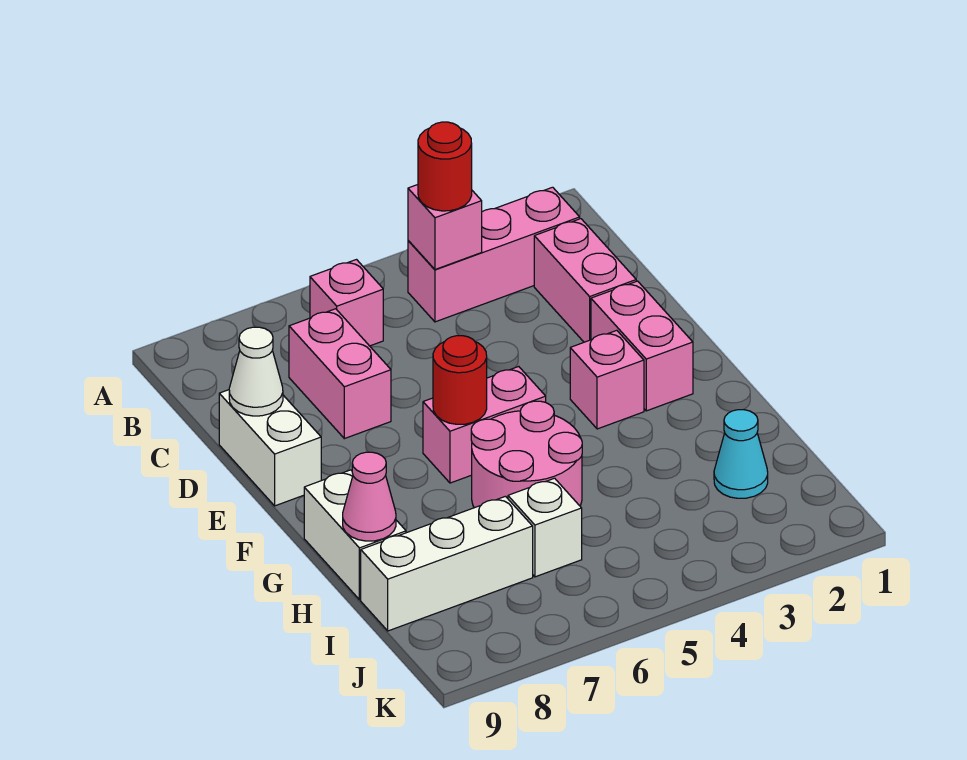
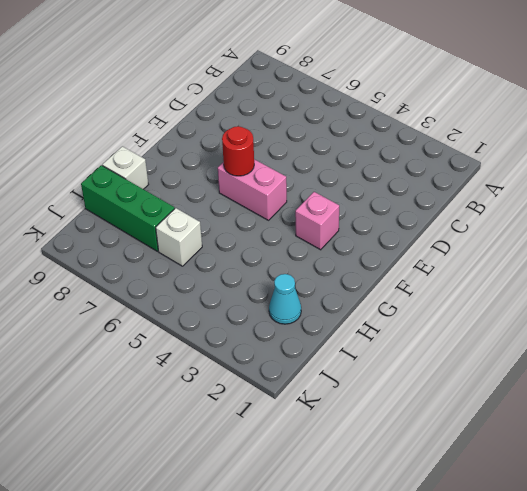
white 1x1 brick [102,146,148,189] -> white 1x2 brick [304,470,406,600]
green 1x3 brick [81,165,175,251] -> white 1x3 brick [361,496,533,631]
none -> pink 1x3 brick [408,187,580,322]
none -> pink 1x1 brick [310,260,383,346]
none -> pink 1x2 brick [534,219,636,342]

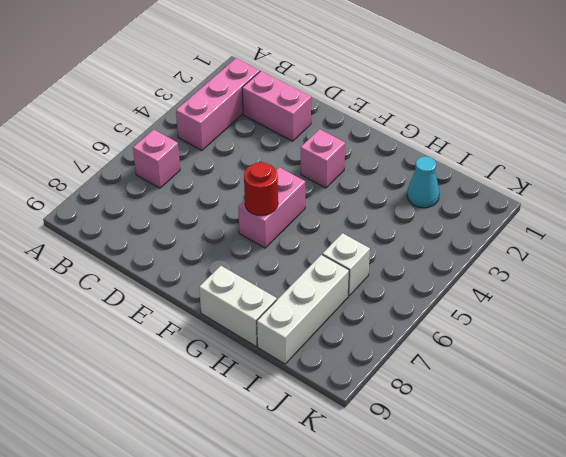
none -> pink 1x2 brick [289,309,391,439]
none -> white 1x2 brick [219,390,321,506]
none -> pink 1x2 brick [591,281,693,411]

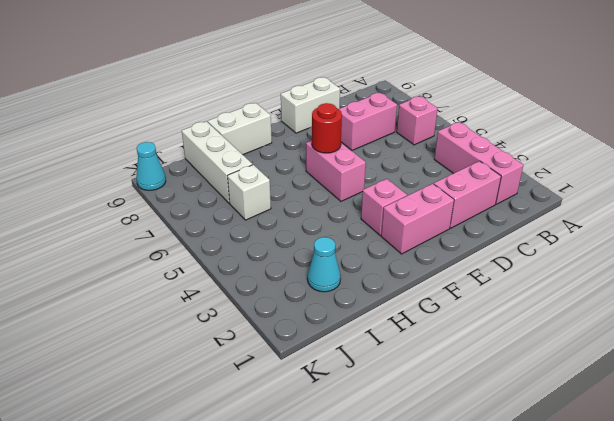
cyan 1x1 cone [136,142,166,190] -> none
none -> pink 2x2 round brick [471,401,582,508]
none -> pink 1x1 brick [408,185,482,269]
none -> white 1x1 cone [229,327,283,416]

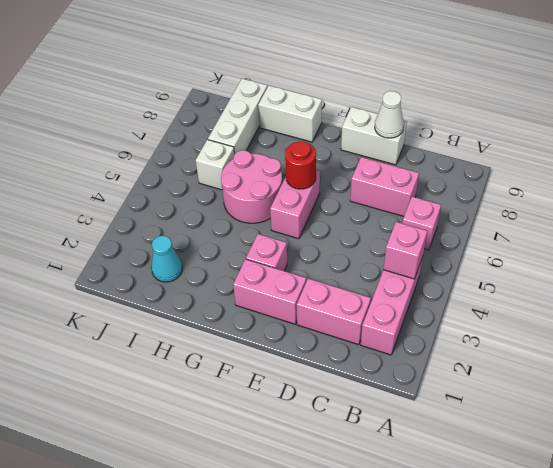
none -> pink 1x1 cone [343,452,396,541]
none -> red 1x1 round brick [418,122,472,211]

